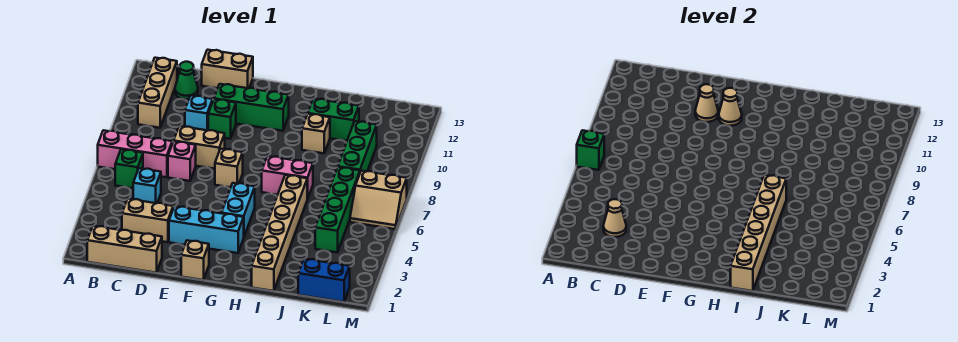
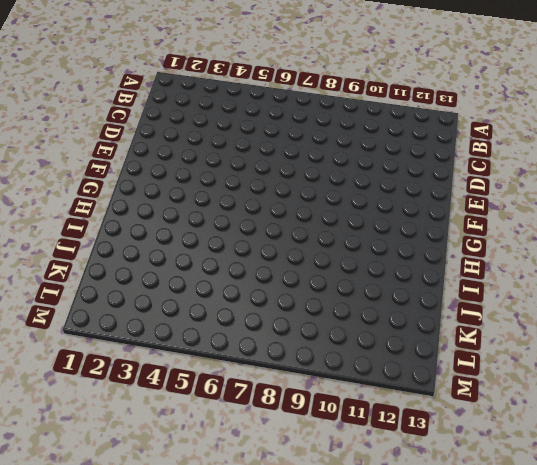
none -> pink 1x3 brick [98,130,172,177]
none -> tan 1x3 brick [87,226,162,273]
none -> green 1x1 brick [115,149,143,188]
none -> tan 1x3 brick [138,58,177,128]

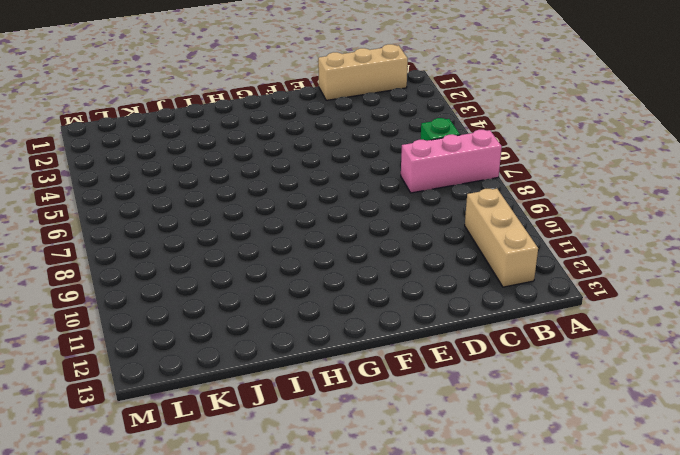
none -> tan 1x2 brick [122,199,173,242]
none -> cyan 1x1 brick [133,168,161,203]
none -> green 1x1 cone [175,62,198,99]
none -> pink 1x1 brick [168,141,196,181]

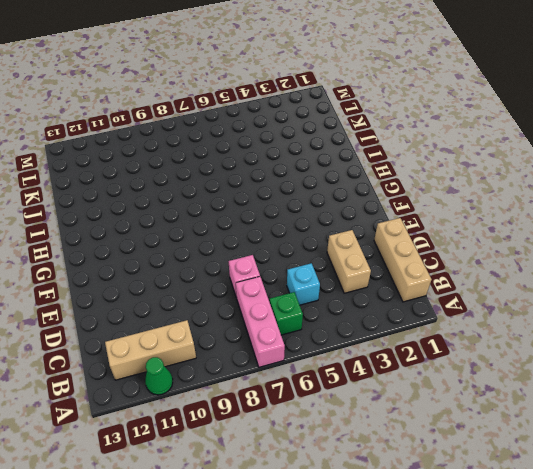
green 1x1 cone [145,357,173,395] -> green 1x1 cone moved to [175,62,198,99]
none -> tan 1x2 brick [174,126,225,169]
none -> cyan 1x1 brick [185,95,213,130]
none -> tan 1x2 brick [202,50,253,88]
none -> cyan 1x3 brick [169,206,244,253]

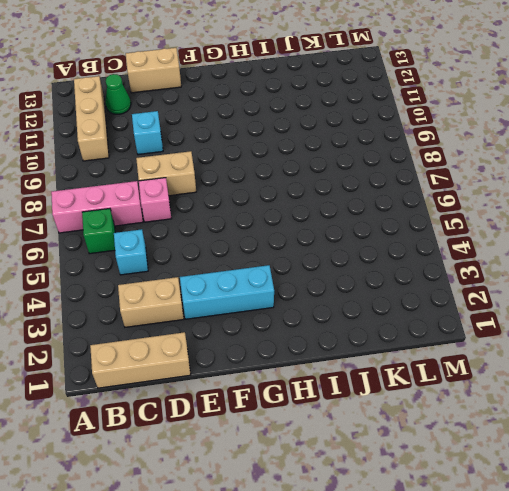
none -> green 1x1 brick [208,99,236,139]
none -> green 1x3 brick [214,84,289,131]
none -> tan 1x1 brick [181,241,209,280]
none -> tan 1x1 brick [215,149,243,187]

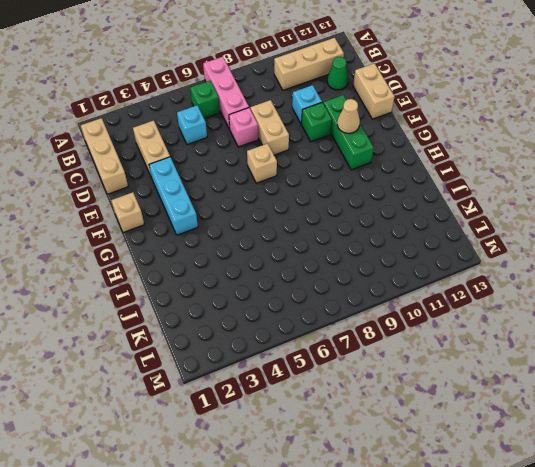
none -> cyan 1x2 brick [222,183,255,236]
none -> pink 1x2 brick [262,156,313,199]
none -> tan 1x6 brick [252,175,307,291]
none -> tan 1x1 brick [302,114,330,153]

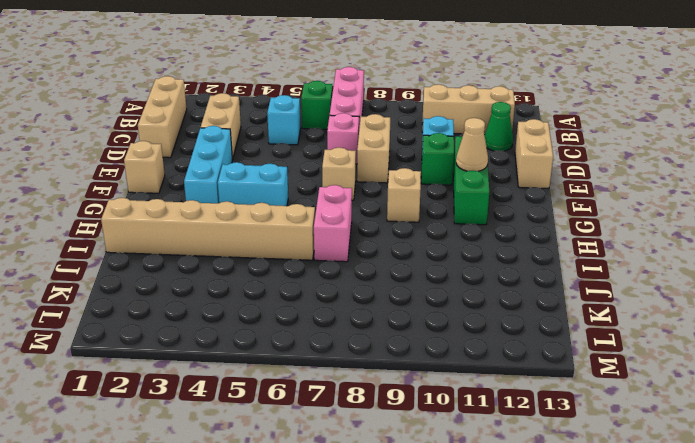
tan 1x1 brick [387,168,421,222] -> tan 1x1 brick moved to [302,114,330,153]
none -> green 1x2 brick [308,99,359,141]
none -> blue 1x2 brick [298,259,350,302]
none -> green 1x4 brick [315,167,360,252]
none -> green 1x3 brick [338,121,377,172]

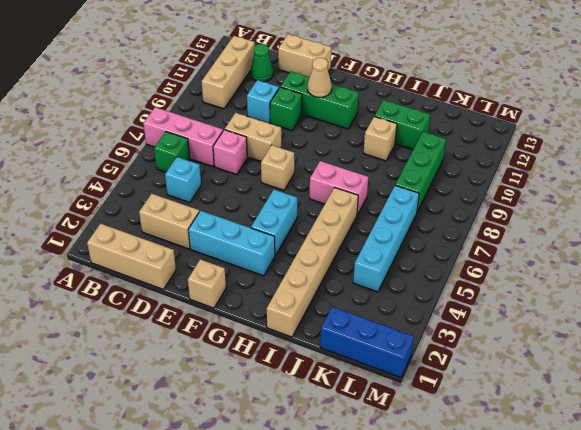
blue 1x3 brick [320,307,414,378] -> blue 1x2 brick [298,259,350,302]
cyan 1x4 brick [353,186,419,292] -> green 1x4 brick [315,167,360,252]
none -> tan 2x2 slope [350,171,407,229]
none -> green 1x1 brick [577,130,604,170]
none -> tan 1x1 cone [603,199,626,237]
none -> tan 1x1 cone [695,84,718,122]

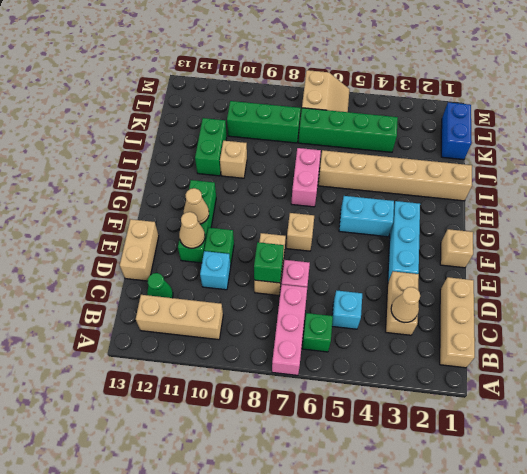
green 1x1 brick [254,242,284,283] -> green 1x1 brick moved to [577,130,604,170]
none -> tan 1x6 brick [731,175,786,291]

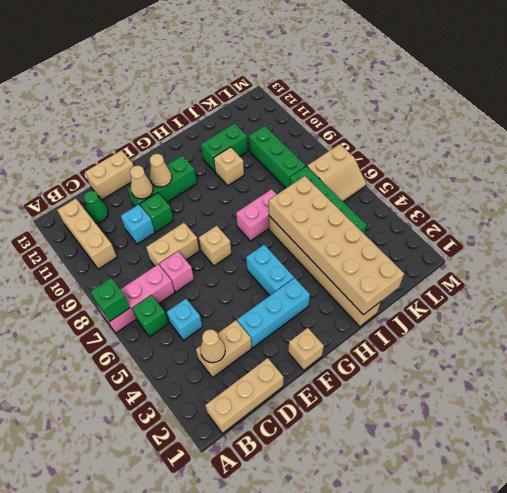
tan 2x6 brick [269,176,404,315] -> tan 1x6 brick [731,175,786,291]
none -> blue 1x2 brick [298,259,350,302]

